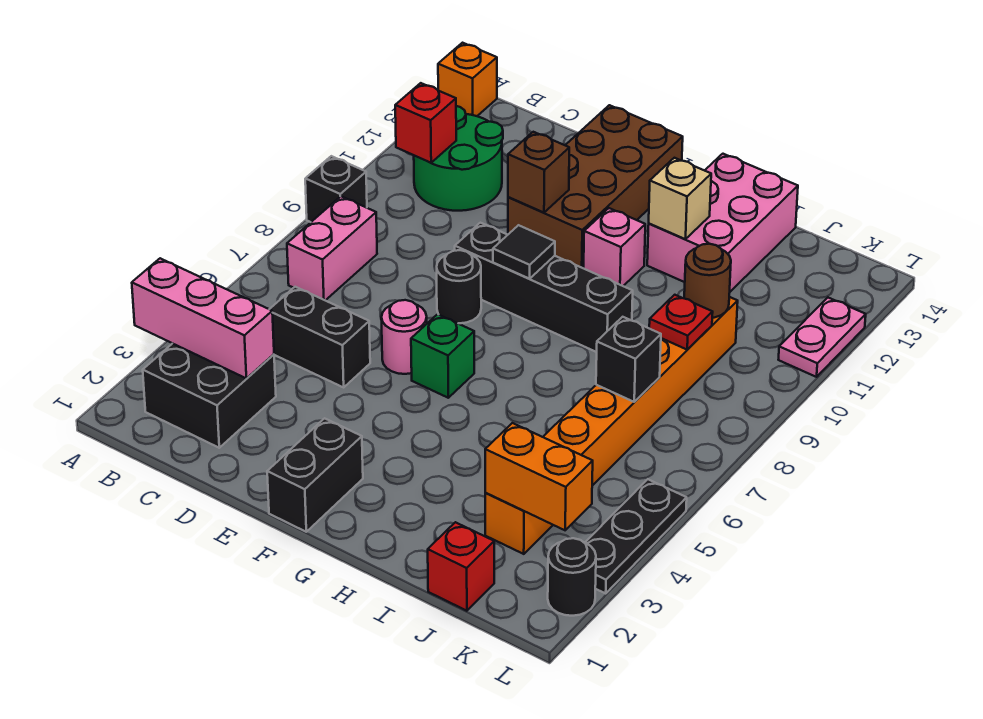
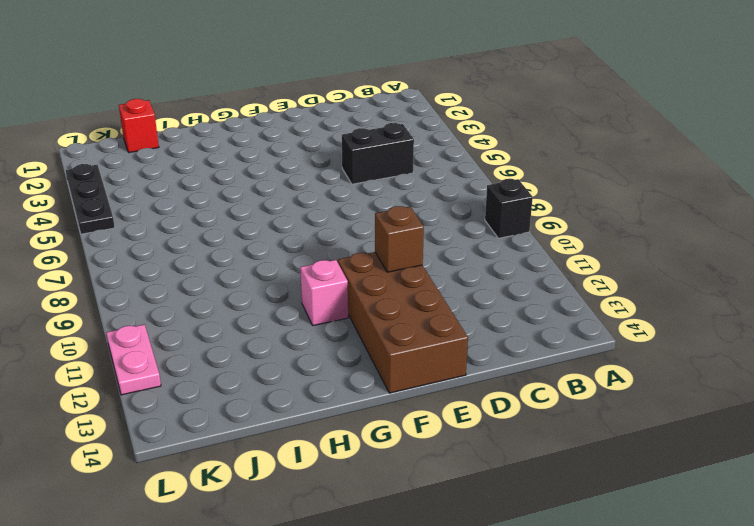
none -> orange 1x1 brick [438,43,497,116]
none -> black 2x2 brick [143,343,276,448]
none -> pink 1x2 brick [287,196,377,300]

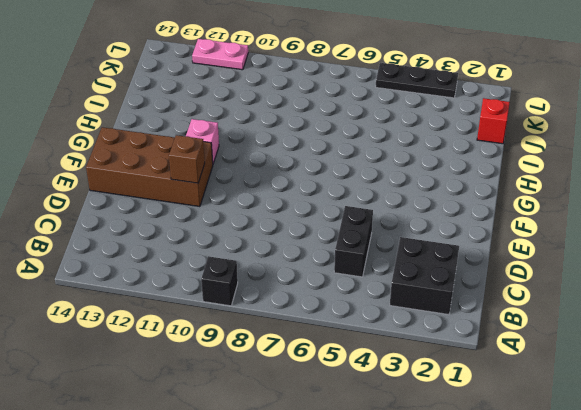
none -> orange 1x1 brick [438,43,497,116]
none -> pink 1x2 brick [287,196,377,300]
none -> green 2x2 round brick [414,106,503,211]

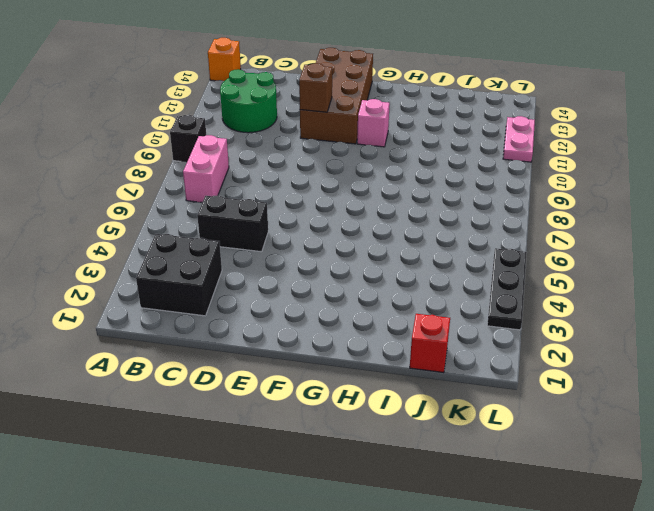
none -> pink 1x1 round brick [381,300,427,374]
none -> black 1x1 round brick [437,250,481,323]
none -> black 1x4 brick [455,223,633,352]

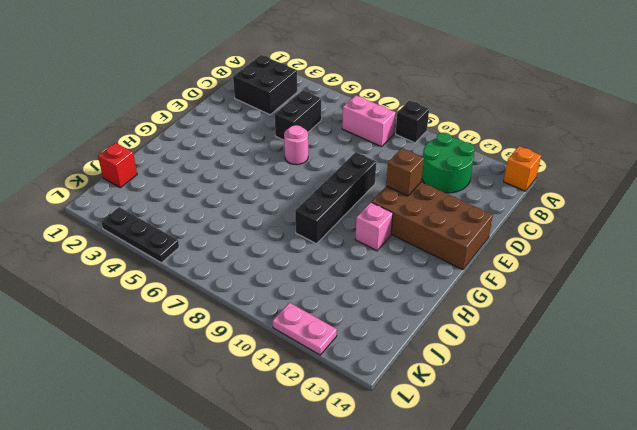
none -> black 1x1 round brick [437,250,481,323]
none -> black 1x2 brick [267,418,363,532]
none -> green 1x1 brick [411,314,474,398]

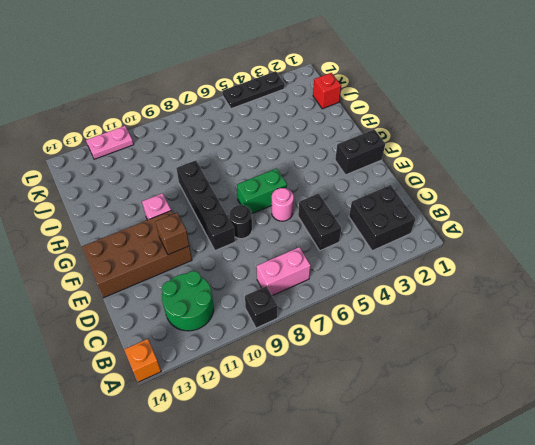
green 1x2 brick [237,168,287,214] -> green 1x1 brick [411,314,474,398]
none -> pink 2x3 brick [647,154,798,292]
none -> orange 1x8 brick [485,297,738,554]
none -> black 1x1 round brick [548,538,596,616]

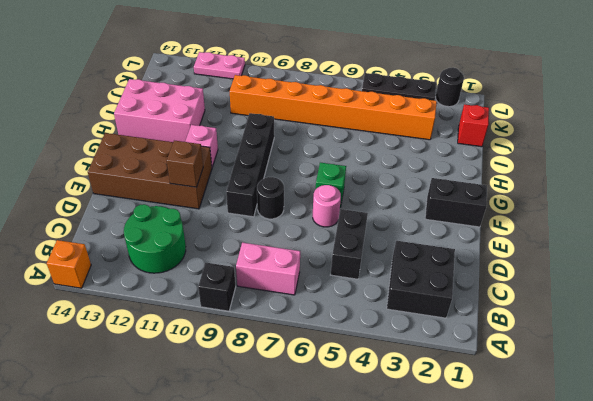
none -> pink 1x3 brick [132,258,274,378]
none -> red 1x1 brick [395,83,456,163]
none -> black 1x1 tile [493,225,555,279]

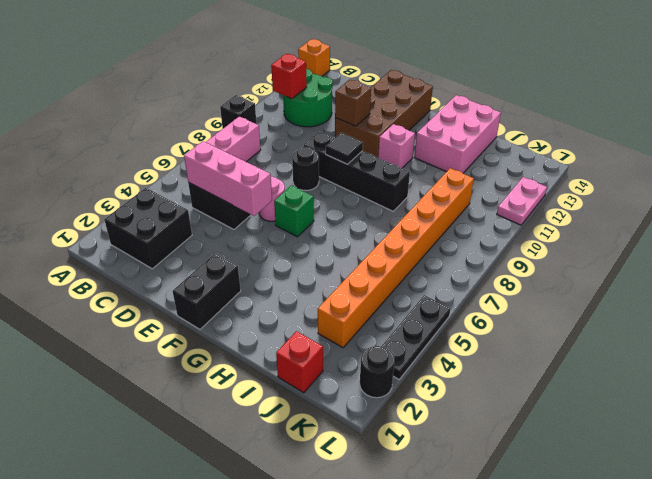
pink 1x3 brick [184,141,272,216] -> pink 1x3 brick moved to [132,258,274,378]
none -> tan 1x1 brick [649,158,711,239]
none -> orange 1x2 brick [485,423,593,530]
none -> black 1x1 brick [596,317,661,402]

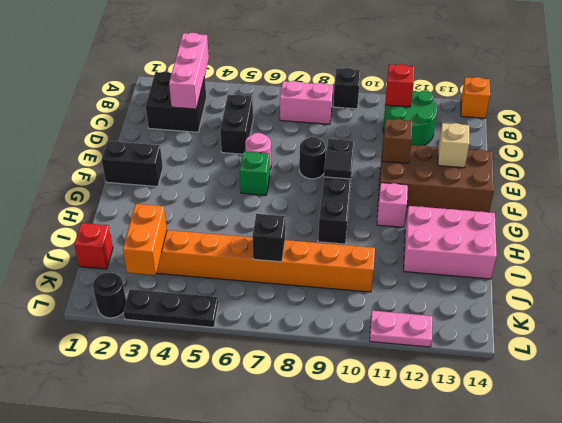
tan 1x1 brick [438,123,470,168] -> tan 1x1 brick moved to [649,158,711,239]
none -> red 1x1 plate [649,295,713,350]
none -> brown 1x1 round brick [684,244,731,318]

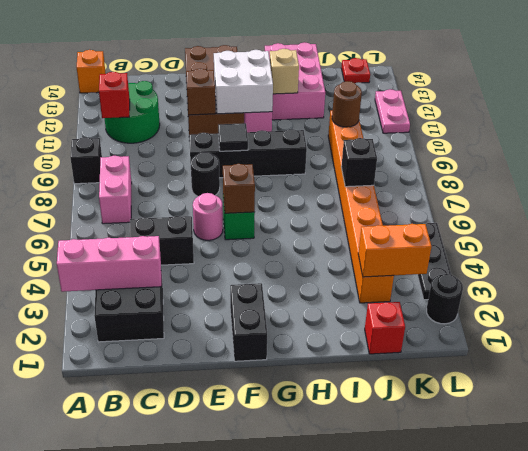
brown 1x1 brick [223,164,255,213] -> none
white 2x2 brick [214,50,273,114] -> none
red 1x1 plate [341,58,370,83] -> red 1x1 plate moved to [649,295,713,350]

